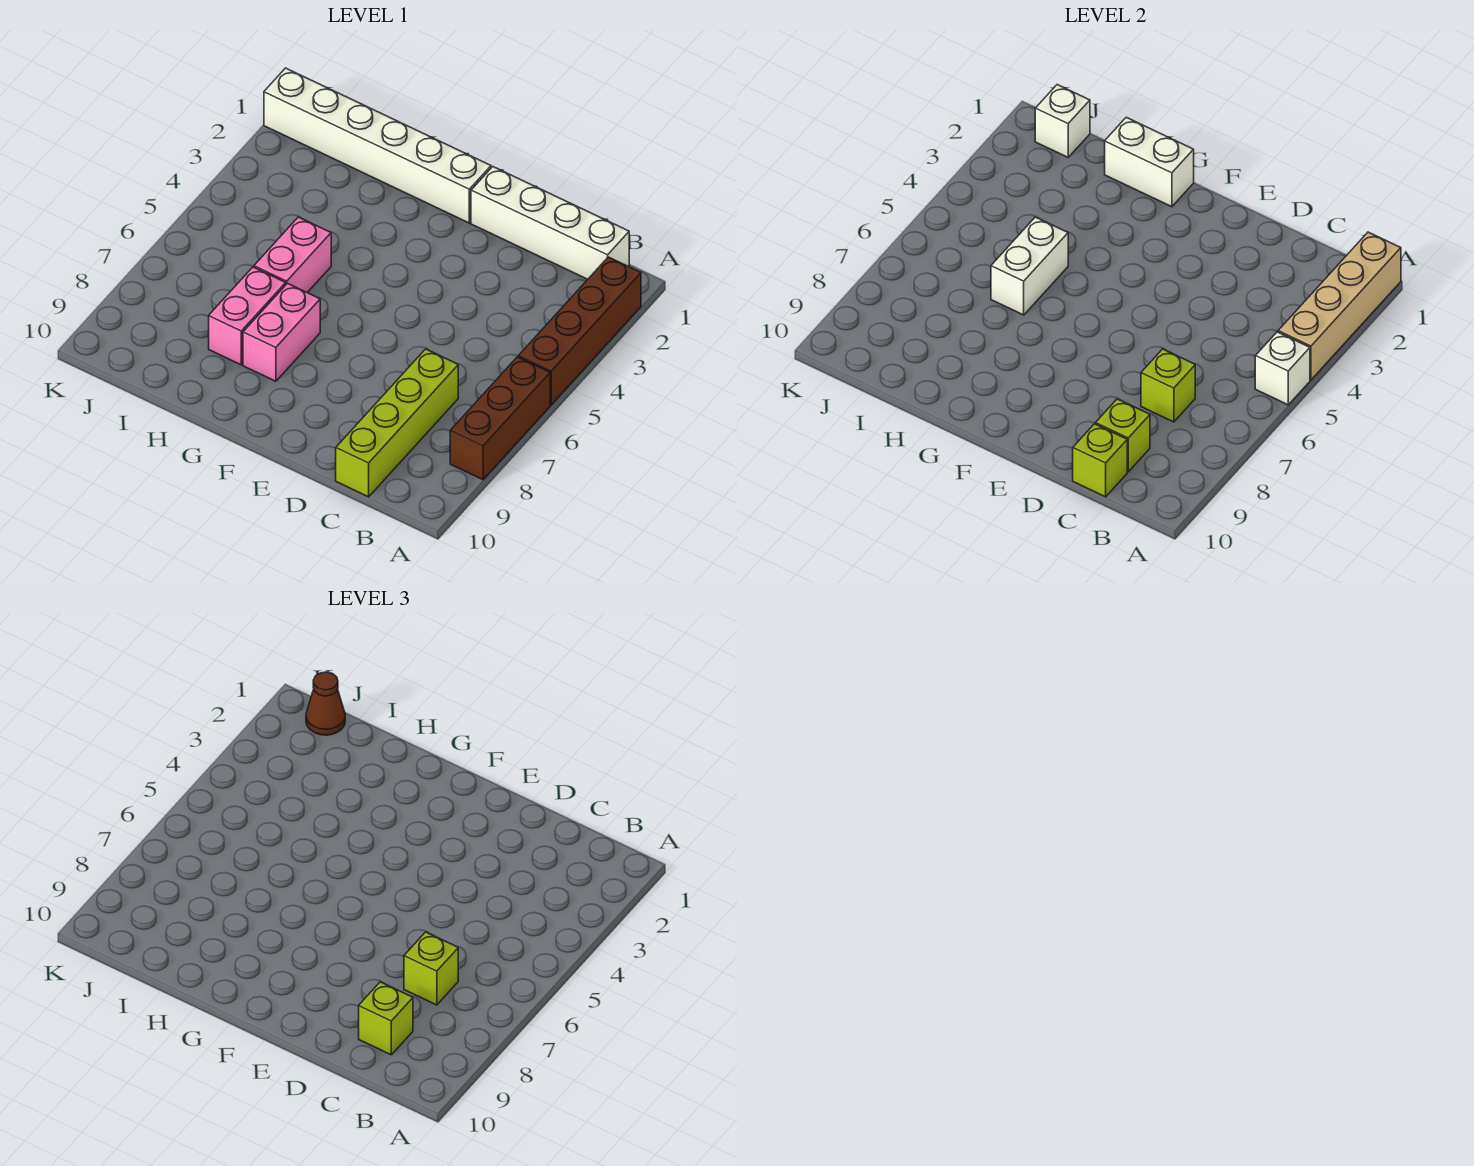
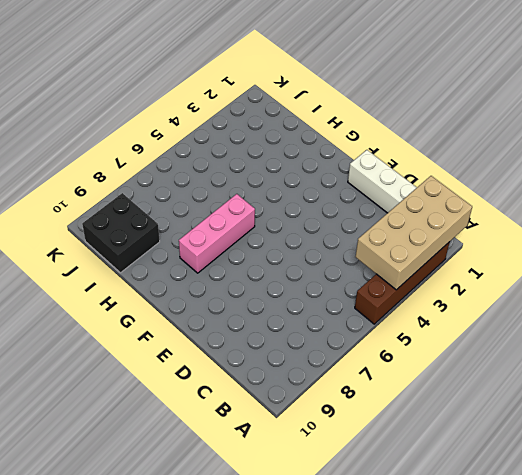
tan 2x4 brick [355,176,472,290] -> tan 1x4 brick [1278,232,1401,380]
pink 1x3 brick [179,194,255,273] -> pink 1x2 brick [243,283,320,381]
black 2x2 brick [82,193,160,273] -> none
none -> brown 1x3 brick [450,357,550,480]
none -> lime 1x4 brick [336,349,458,497]
none -> white 1x6 brick [264,68,491,223]

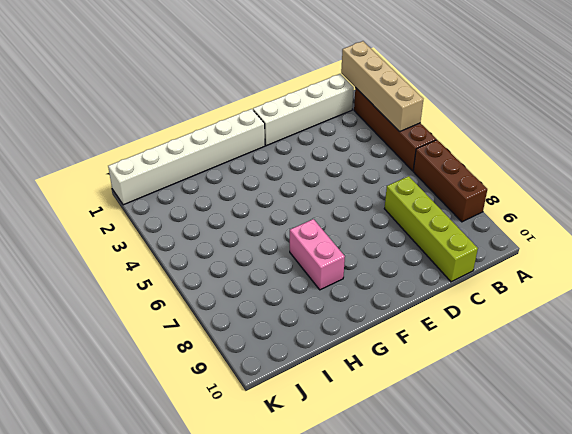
none -> pink 1x2 brick [254,217,331,293]
none -> pink 1x2 brick [209,267,286,365]
none -> white 1x1 brick [1255,332,1310,405]

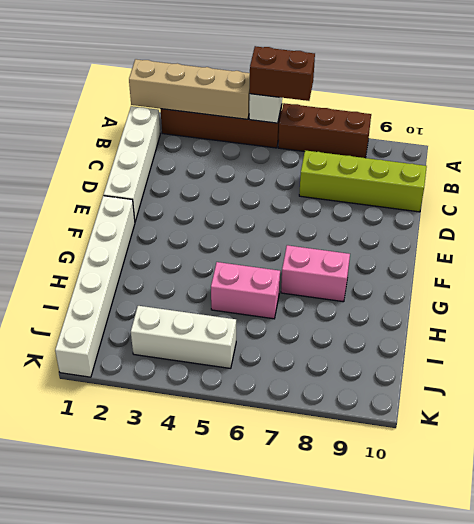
brown 1x2 brick [250,46,315,101] -> none
white 1x3 brick [131,306,236,368] -> none
none -> pink 1x2 brick [209,267,286,365]
none -> lime 1x1 brick [1141,349,1195,422]
none -> lime 1x1 brick [1096,399,1150,472]

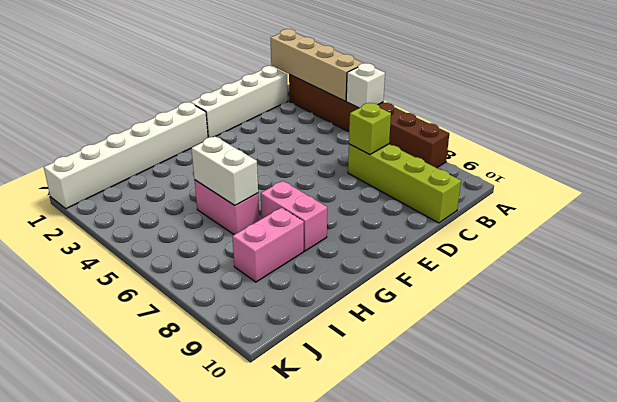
pink 1x2 brick [232,208,304,282] -> pink 1x2 brick turned to [209,267,286,365]
none -> lime 1x1 brick [1096,399,1150,472]
none -> lime 1x1 brick [1073,424,1127,497]
none -> white 1x2 brick [1105,117,1194,207]

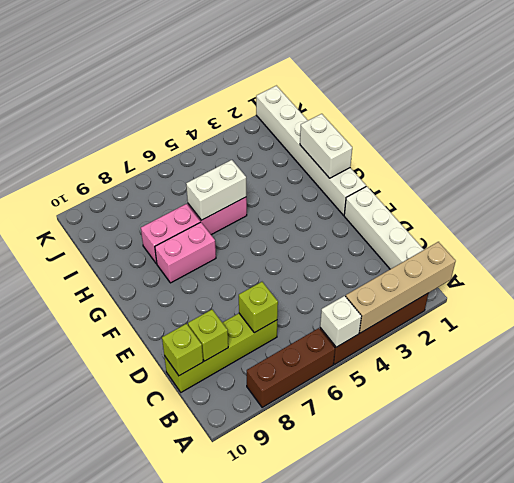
none -> white 1x1 brick [1035,85,1090,157]
none -> lime 1x1 brick [404,932,458,1005]
none -> lime 1x1 brick [359,982,413,1055]

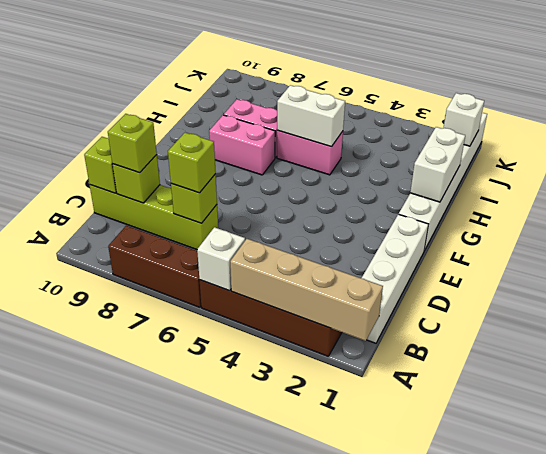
none -> brown 1x1 cone [306,672,345,735]

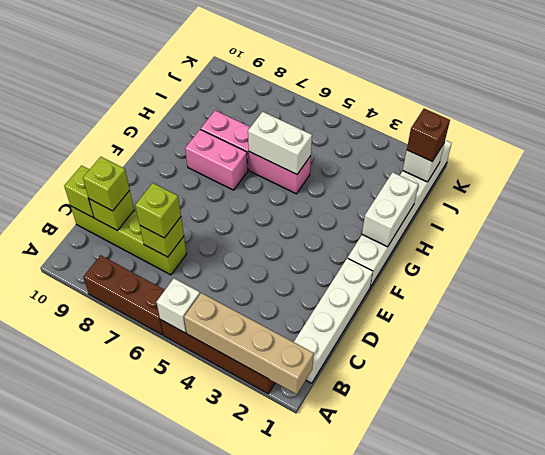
brown 1x1 brick [407,109,450,161] -> brown 1x1 cone [306,672,345,735]

